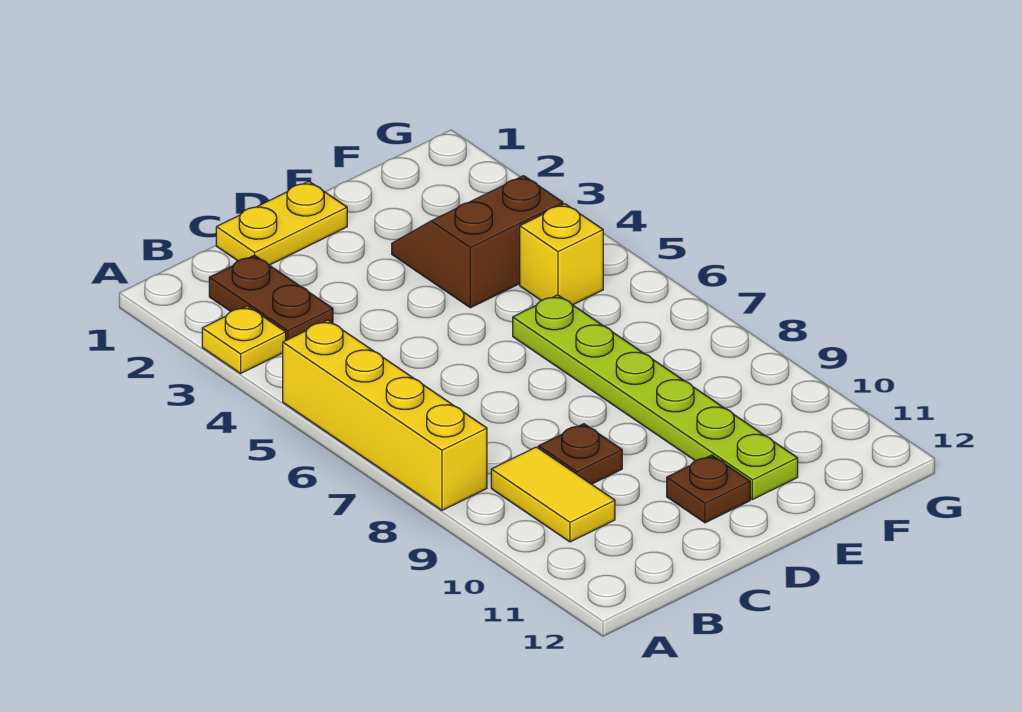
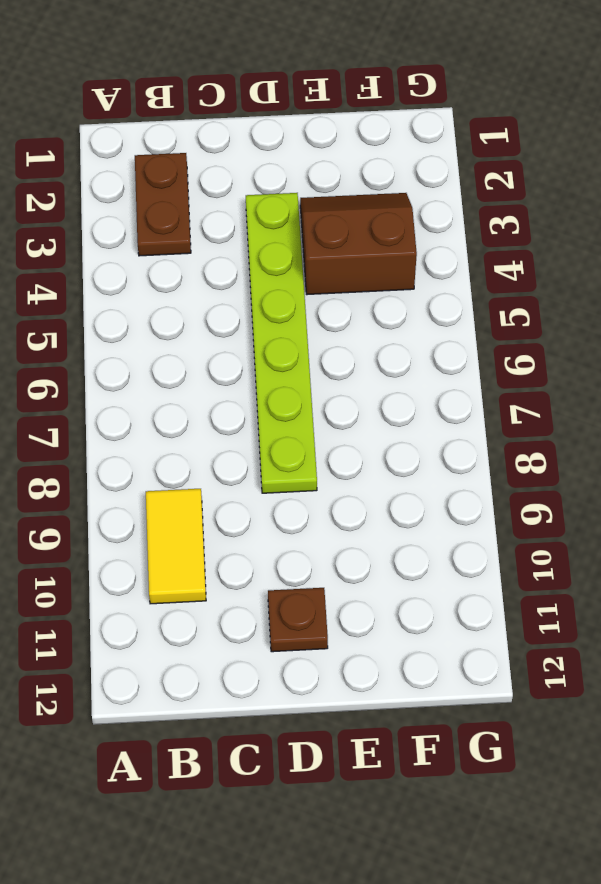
lime 1x6 plate [246,193,317,493] -> lime 1x6 plate moved to [513,295,798,500]
none -> yellow 1x1 plate [202,306,286,373]
none -> yellow 1x4 brick [283,320,487,510]

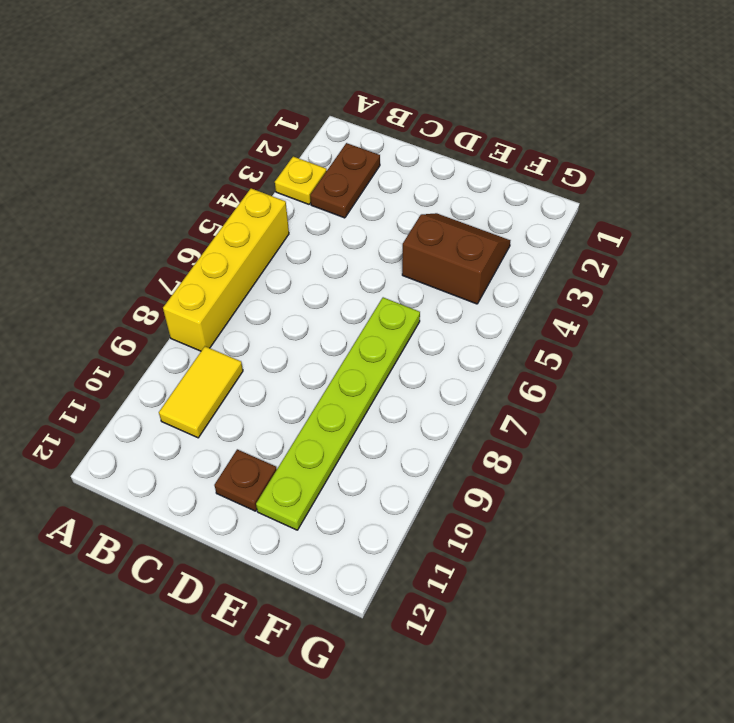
none -> yellow 1x2 plate [216,181,347,265]
none -> brown 1x1 plate [539,424,622,484]

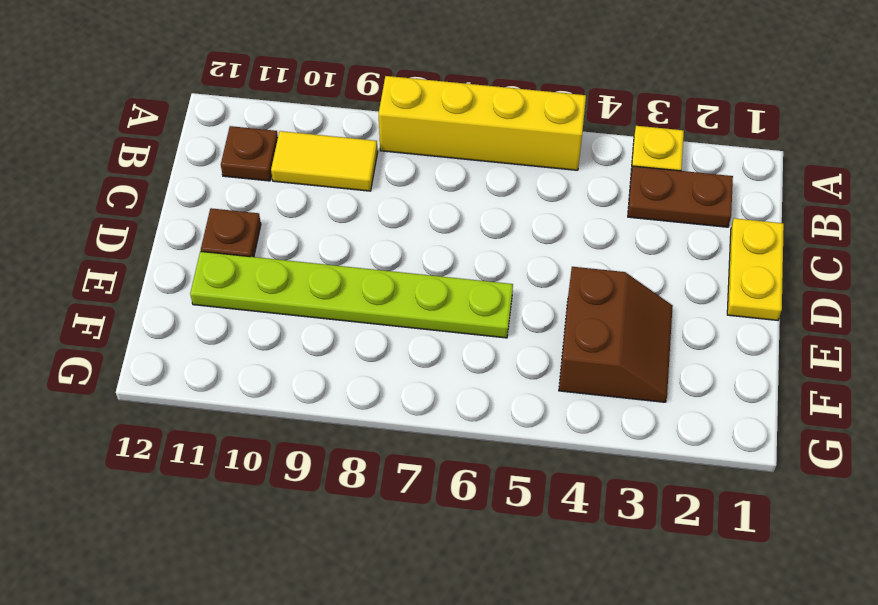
brown 1x1 plate [221,126,278,181] -> brown 1x1 plate moved to [539,424,622,484]
none -> yellow 1x1 brick [520,204,603,305]

